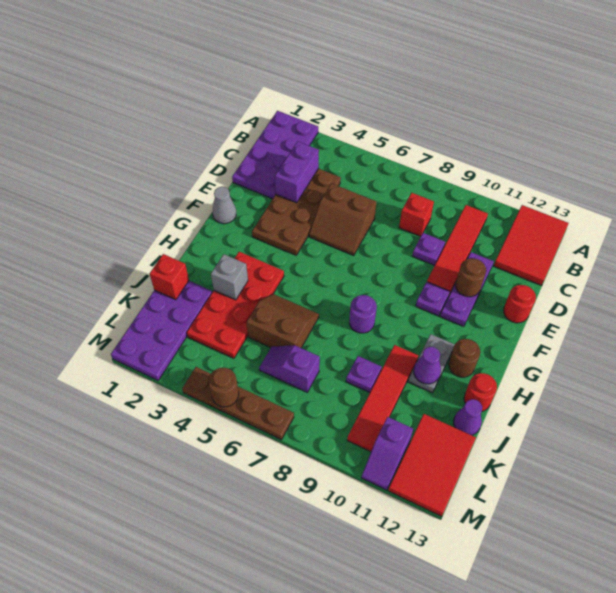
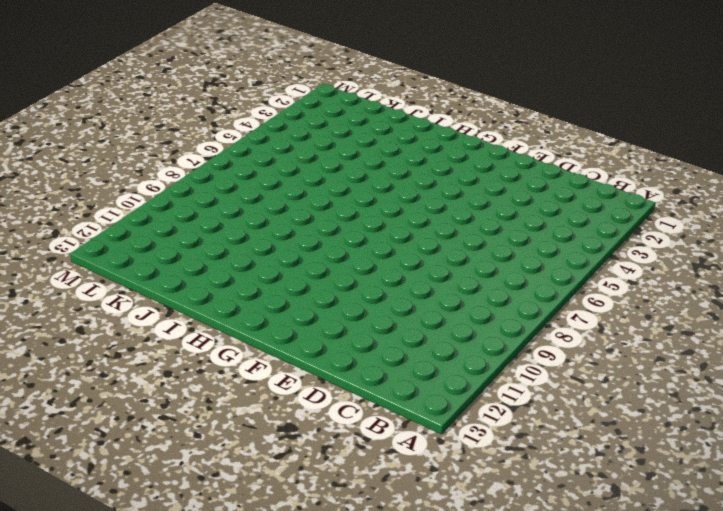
none -> purple 2x4 plate [232,111,318,199]
none -> red 2x3 tile [494,205,569,285]
none -> red 1x4 tile [427,205,488,294]
none -> brown 2x4 plate [252,169,341,255]

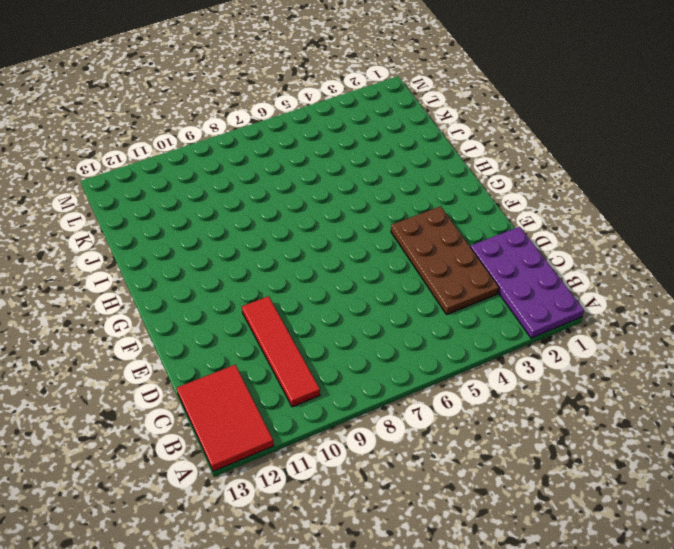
none -> red 1x1 brick [399,193,434,237]
none -> brown 2x2 slope [309,183,376,255]
none -> purple 1x1 plate [412,233,445,265]
none -> purple 1x3 plate [440,252,494,327]

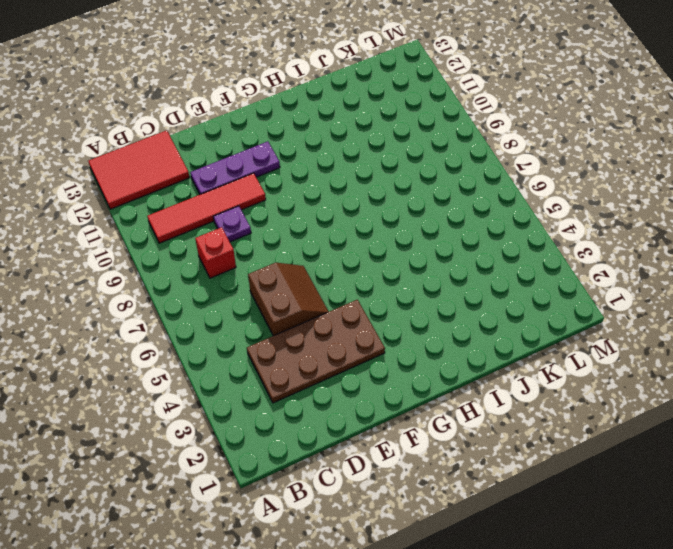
none -> purple 2x4 plate [232,111,318,199]
none -> red 1x1 round brick [504,285,536,323]
none -> grey 1x1 cone [212,187,236,224]
none -> purple 1x1 plate [416,282,450,316]

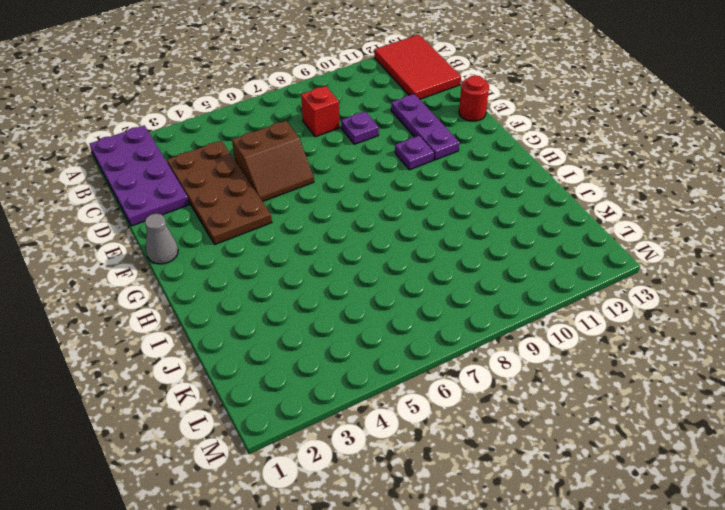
none -> red 1x4 tile [427,205,488,294]
none -> red 2x4 plate [187,252,284,358]
none -> purple 1x1 round brick [349,295,377,333]
none -> grey 1x2 plate [408,334,455,393]

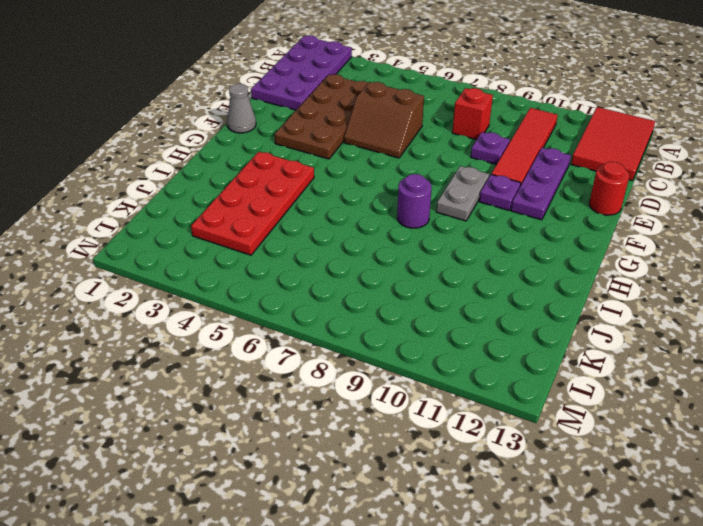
grey 1x2 plate [436,166,489,221] -> grey 1x2 plate moved to [408,334,455,393]
none -> brown 1x1 round brick [449,339,480,377]
none -> brown 2x2 slope [246,294,319,348]
none -> red 1x4 tile [347,345,418,452]
none -> red 1x1 round brick [464,373,497,411]

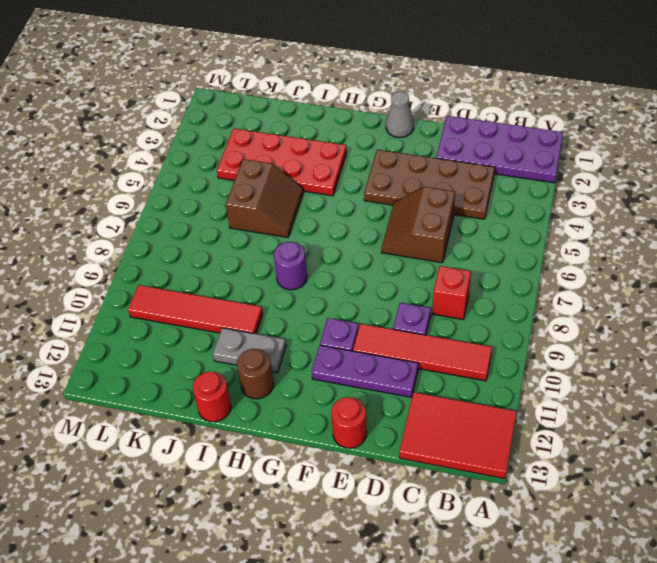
none -> purple 2x4 plate [111,281,212,380]
none -> purple 1x1 plate [346,356,382,392]
none -> purple 1x1 cone [454,399,482,435]
none -> purple 1x2 slope [259,345,320,392]

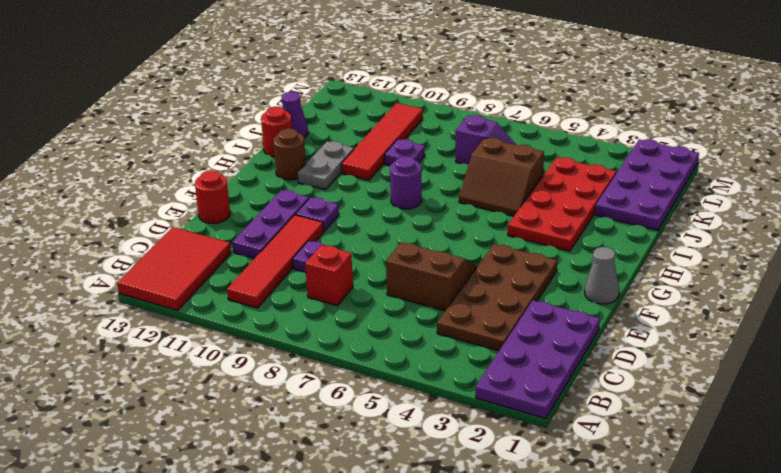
none -> red 2x3 tile [388,414,476,517]
none -> purple 1x2 slope [361,417,413,490]
none -> brown 1x4 plate [182,367,294,440]
none -> purple 1x2 brick [275,141,319,203]

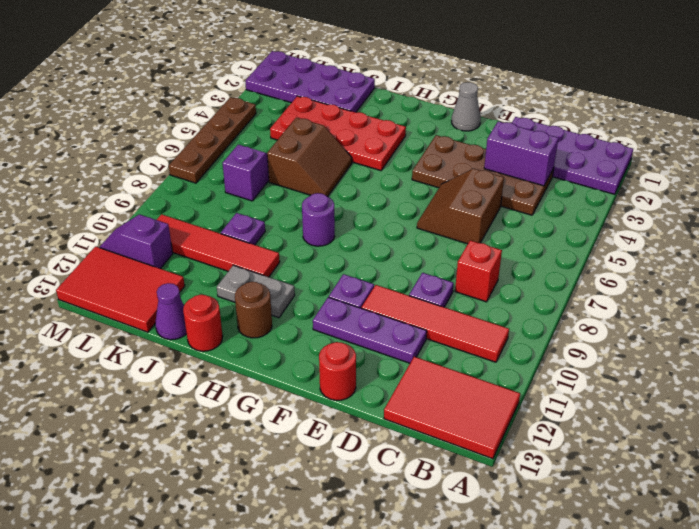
none -> brown 1x1 round brick [456,258,486,297]
none -> grey 1x1 brick [211,254,248,300]
none -> purple 1x1 cone [414,347,441,384]
none -> red 1x1 brick [150,254,189,300]

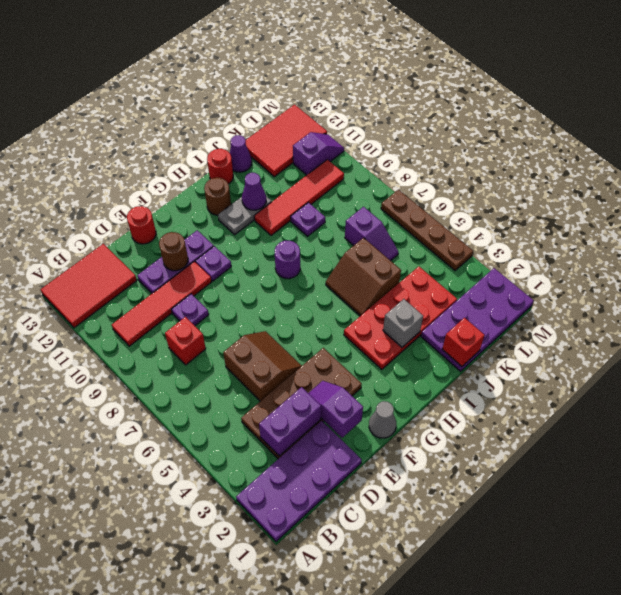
purple 1x2 slope [309,381,363,438] -> none
none -> brown 1x1 round brick [209,368,239,407]

